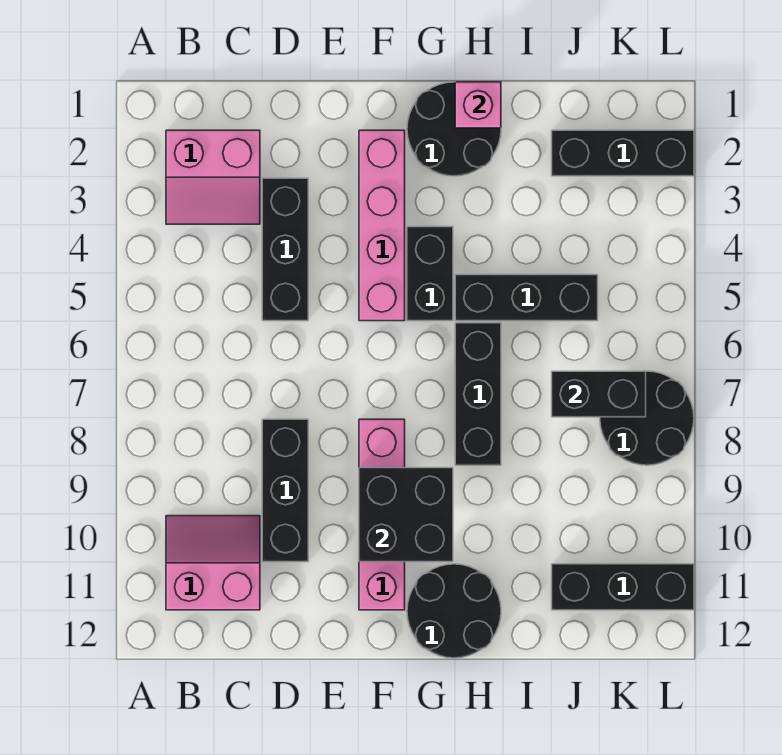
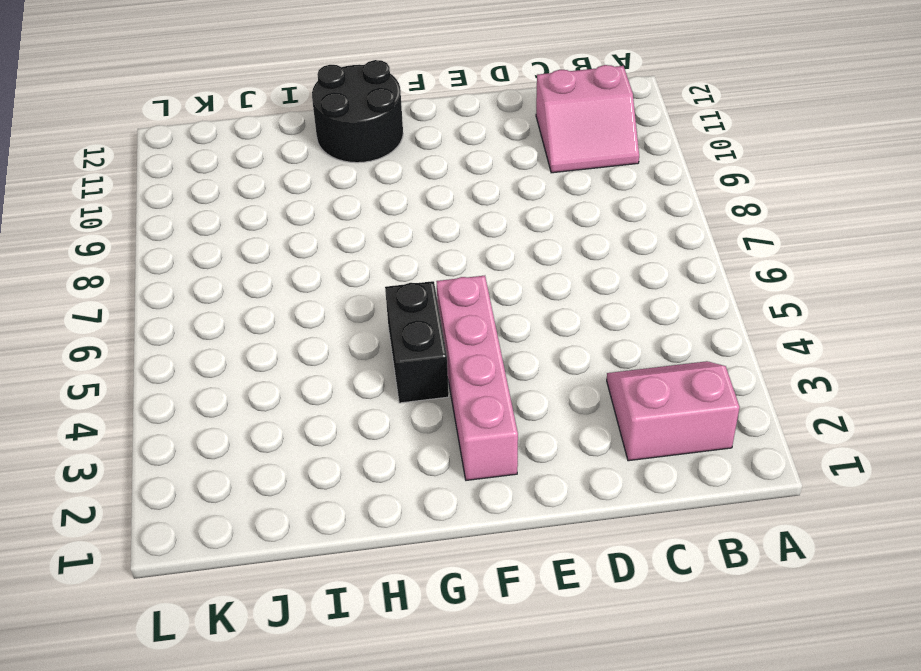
none -> black 1x3 brick [262,178,308,321]
none -> black 1x3 brick [262,419,308,562]
none -> pink 1x4 brick [359,419,405,610]

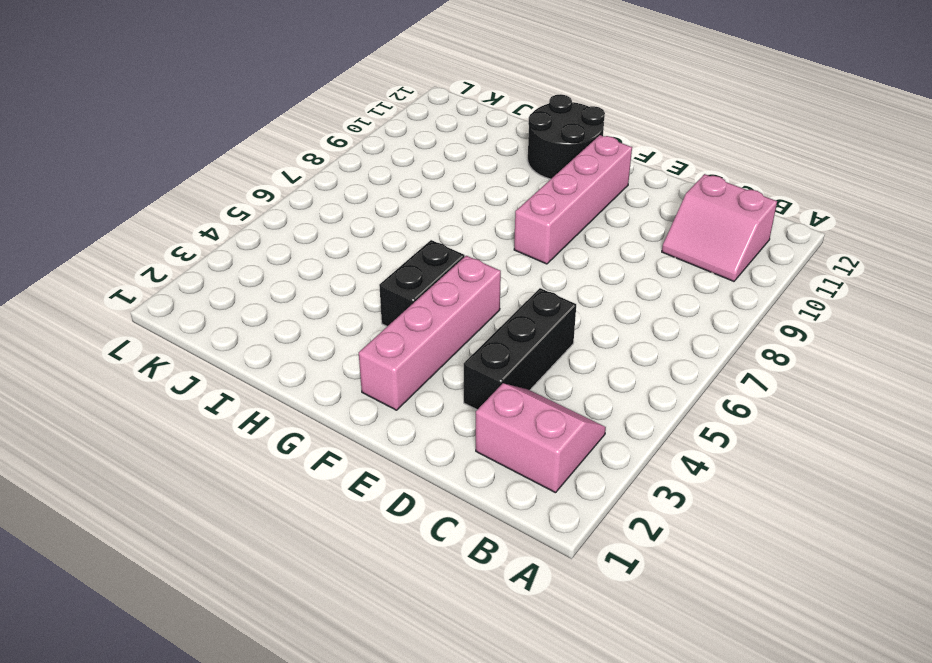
none -> black 1x3 brick [262,419,308,562]
none -> black 2x2 round brick [407,82,501,176]
none -> black 1x3 brick [455,275,598,321]

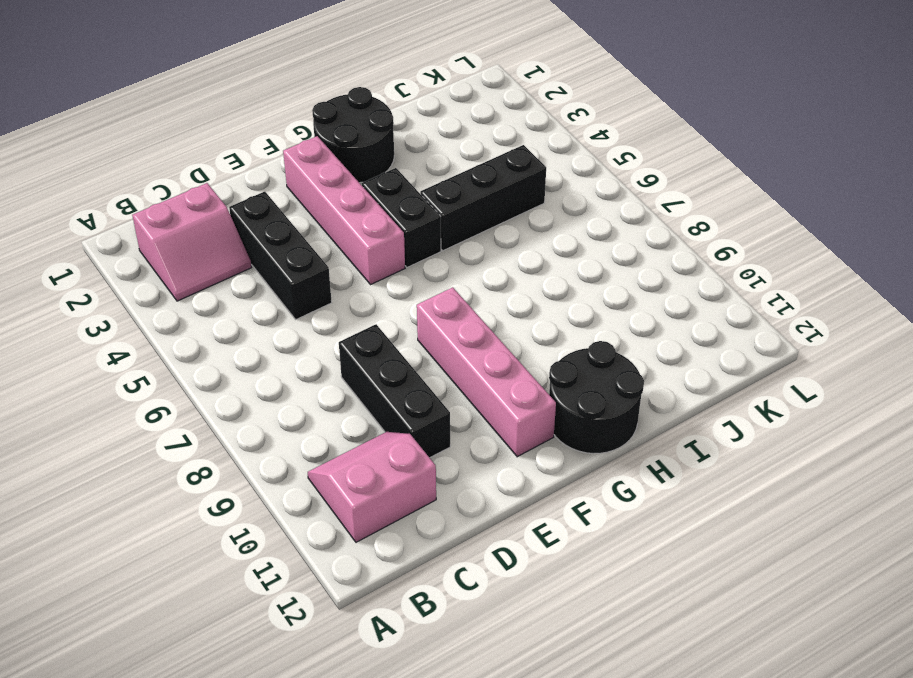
none -> black 1x3 brick [455,323,501,465]
none -> black 1x3 brick [552,130,694,176]
none -> black 1x3 brick [552,564,694,610]

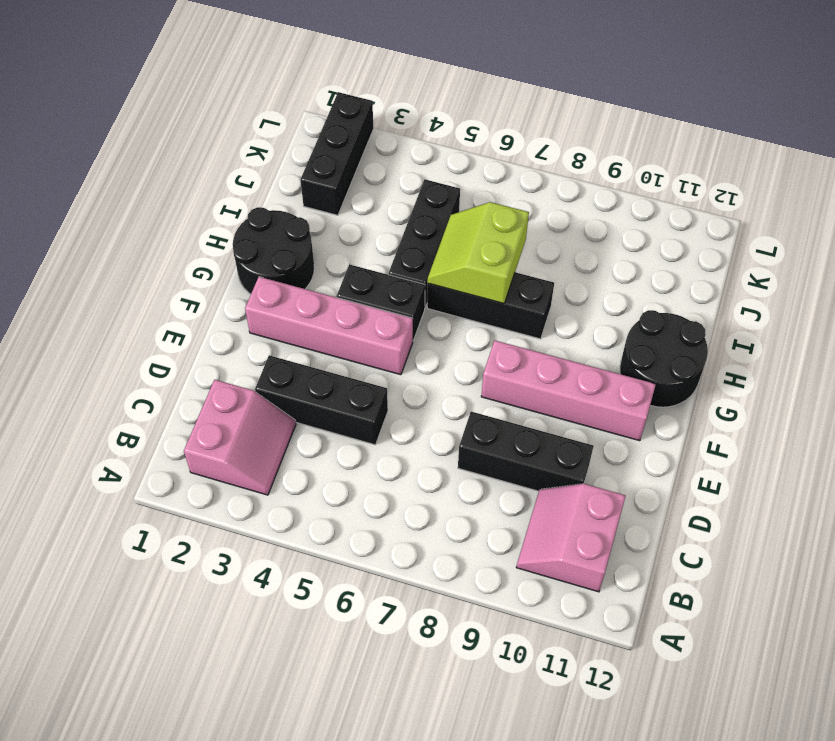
lime 2x2 slope [427,202,529,303] -> none
none -> black 1x3 brick [552,564,694,610]
none -> black 2x2 round brick [600,371,694,465]
none -> black 2x2 brick [359,468,453,562]

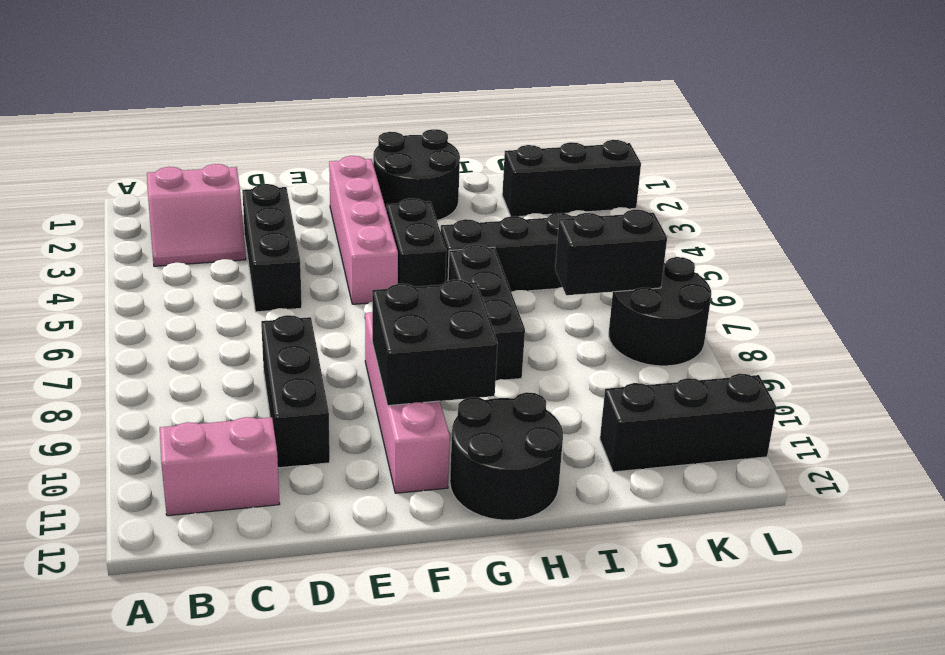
none -> pink 1x1 brick [455,82,501,128]

